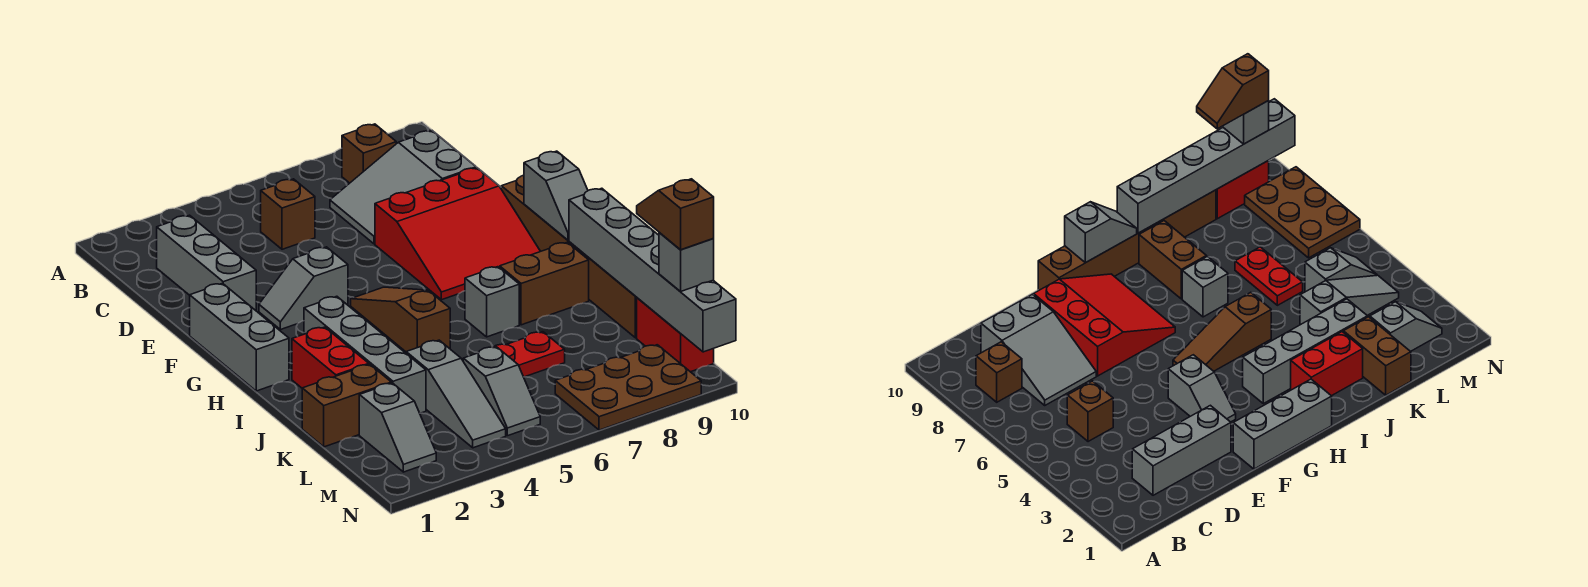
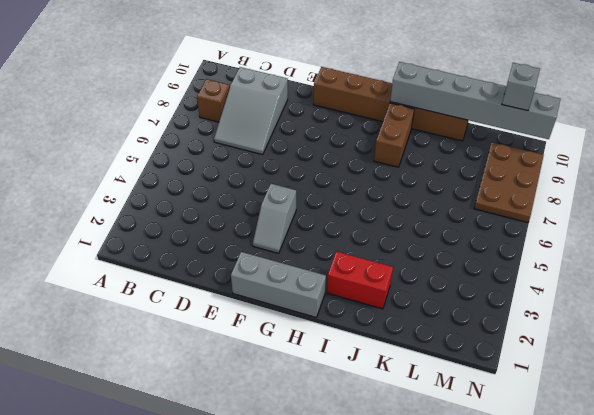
none -> grey 1x3 brick [157,215,256,310]
none -> brown 1x1 brick [261,179,315,249]
none -> red 3x3 slope [375,168,540,300]

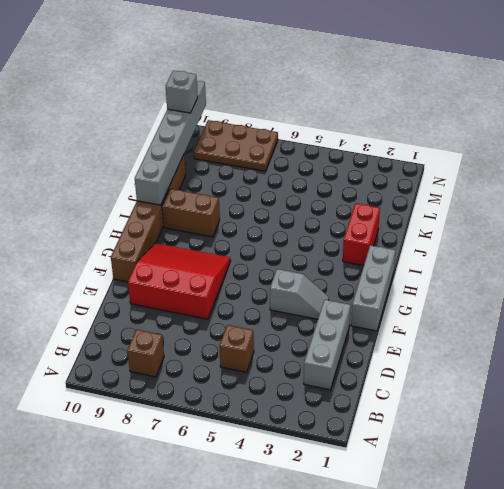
none -> grey 2x3 slope [330,131,476,244]
none -> brown 1x3 slope [351,287,450,352]
none -> grey 1x4 brick [304,296,426,413]

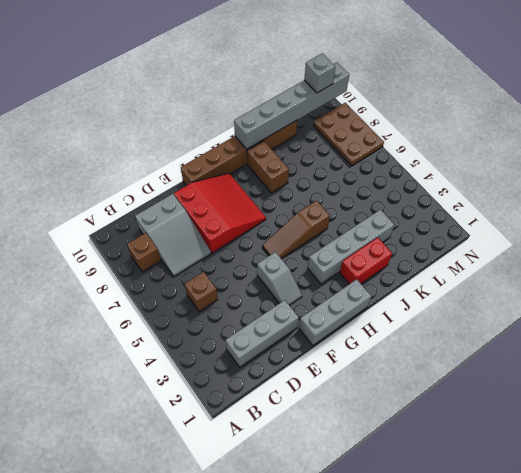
none -> grey 1x1 brick [465,267,519,337]
none -> brown 1x2 brick [302,364,391,447]
none -> grey 1x3 slope [406,340,506,448]

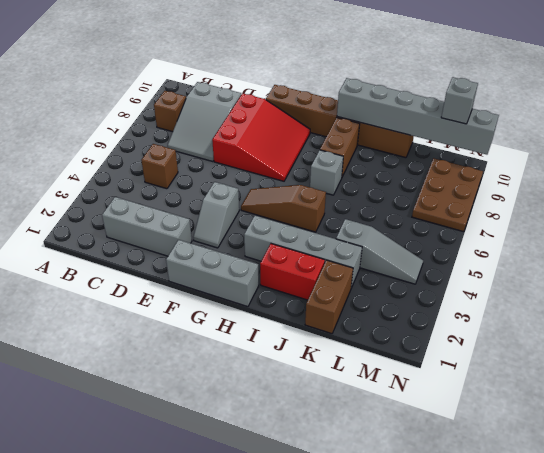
none -> red 1x2 plate [493,332,565,377]
none -> grey 1x2 slope [359,383,436,472]
none -> grey 1x2 slope [463,347,540,436]

